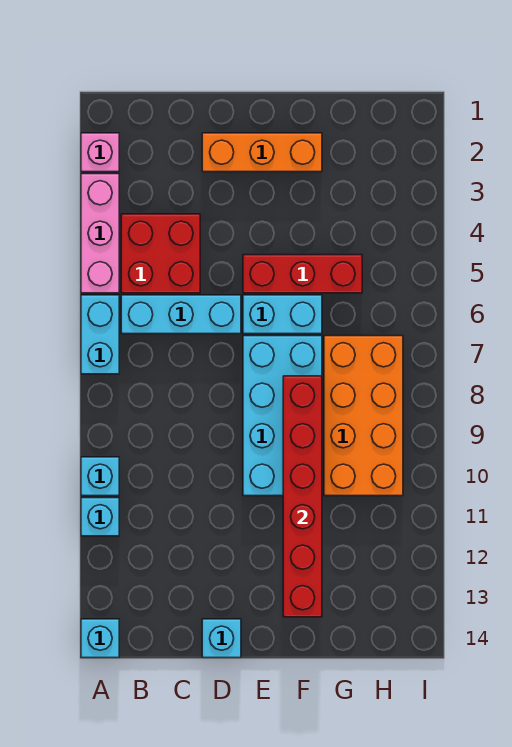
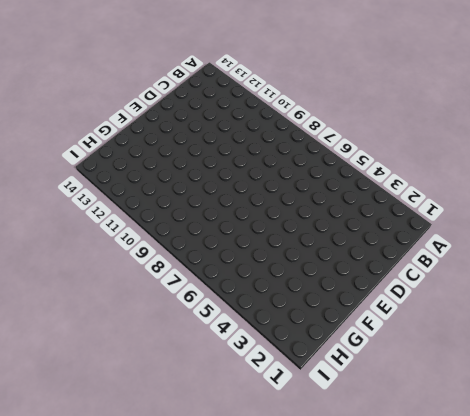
none -> pink 1x1 brick [81,133,119,172]
none -> pink 1x3 brick [81,174,119,293]
none -> cyan 1x2 brick [81,295,119,374]

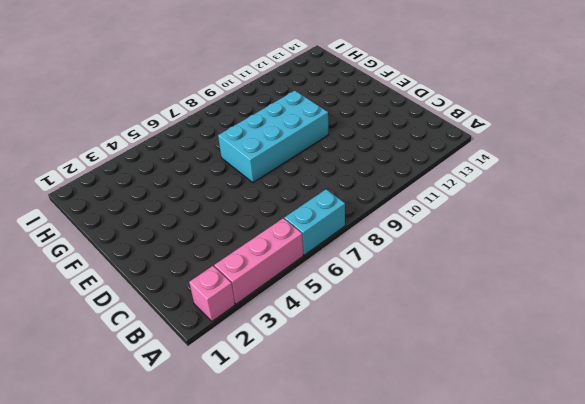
none -> cyan 1x1 brick [81,457,119,496]
none -> cyan 1x1 brick [81,498,119,536]
none -> cyan 1x1 brick [81,619,119,658]

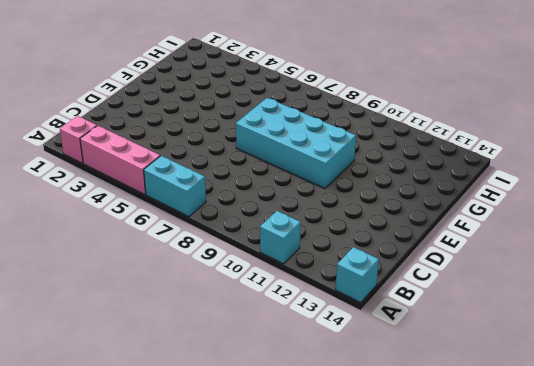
none -> cyan 1x1 brick [81,457,119,496]
none -> red 2x2 brick [121,214,200,293]
none -> cyan 1x3 brick [121,295,241,334]

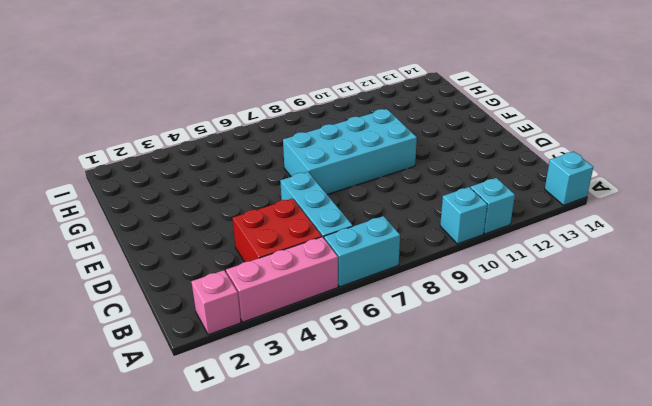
none -> orange 1x3 brick [202,133,322,172]
none -> cyan 1x1 brick [202,619,241,658]
none -> red 1x3 brick [243,255,362,293]

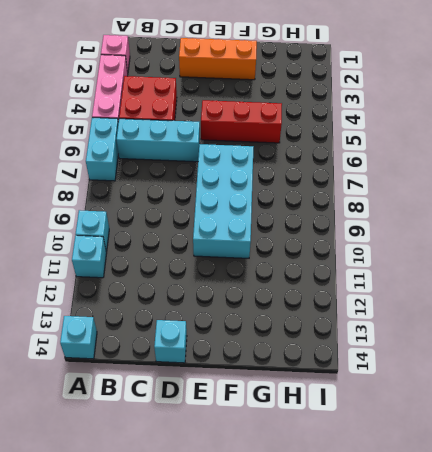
none -> cyan 1x2 brick [243,295,322,334]
none -> orange 2x4 brick [324,336,403,496]
none -> red 1x6 brick [283,376,322,617]

